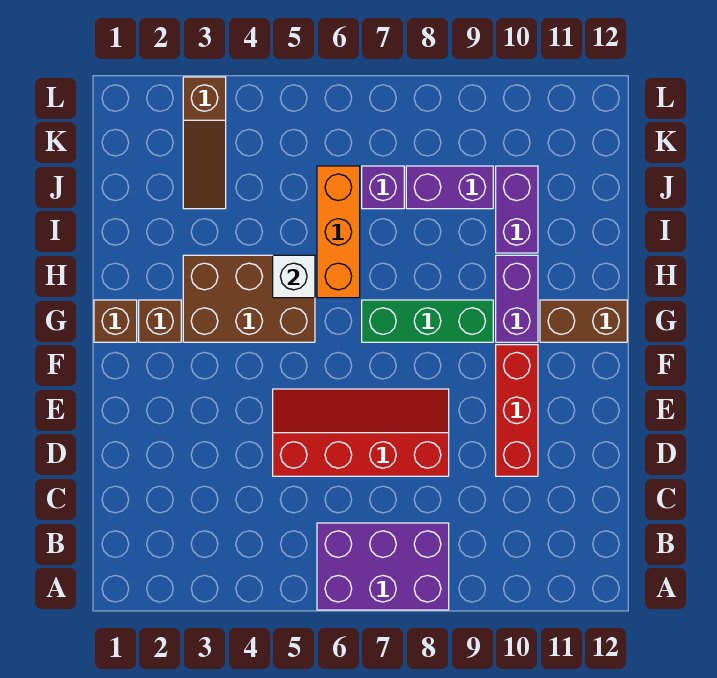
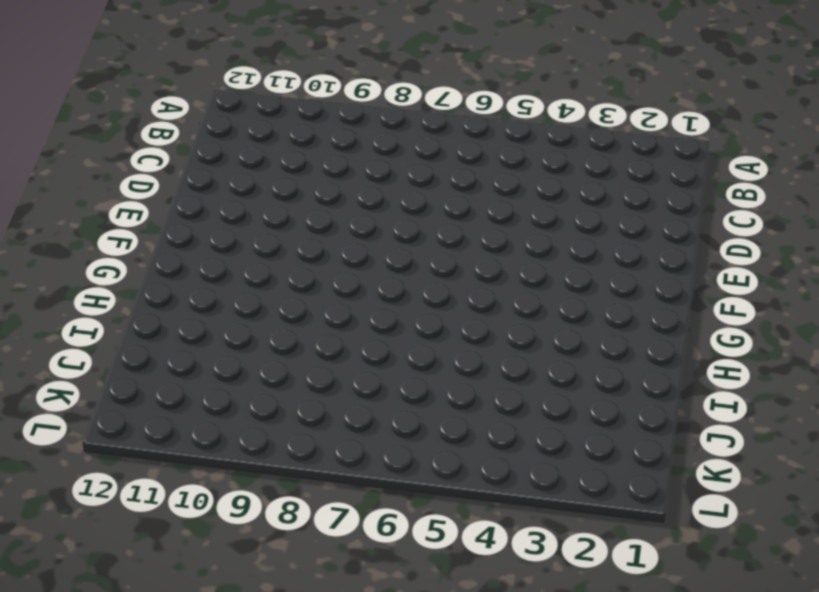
none -> purple 2x3 brick [317,523,449,610]
none -> red 2x4 slope [273,389,449,476]
none -> red 1x3 brick [496,345,538,476]

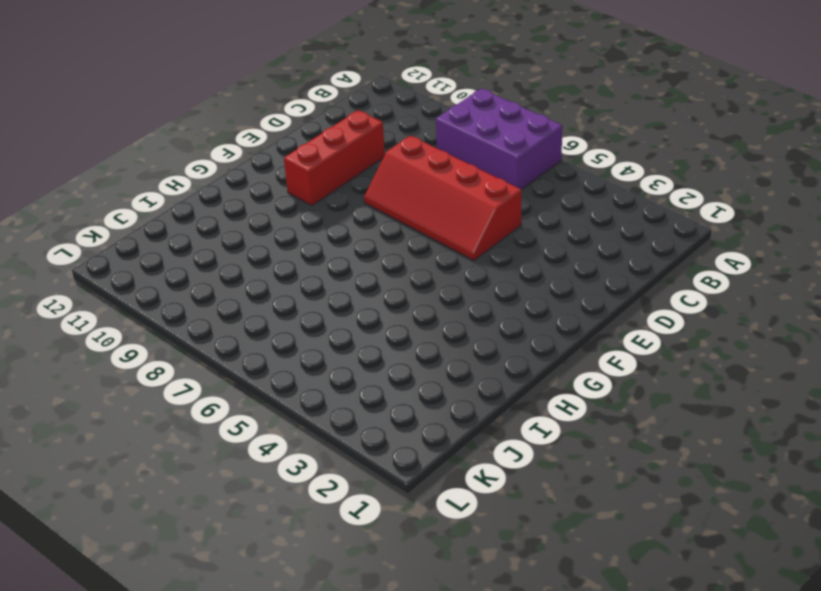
none -> brown 1x1 brick [94,300,137,342]
none -> brown 1x1 brick [139,300,181,342]
none -> brown 2x3 brick [183,255,315,342]

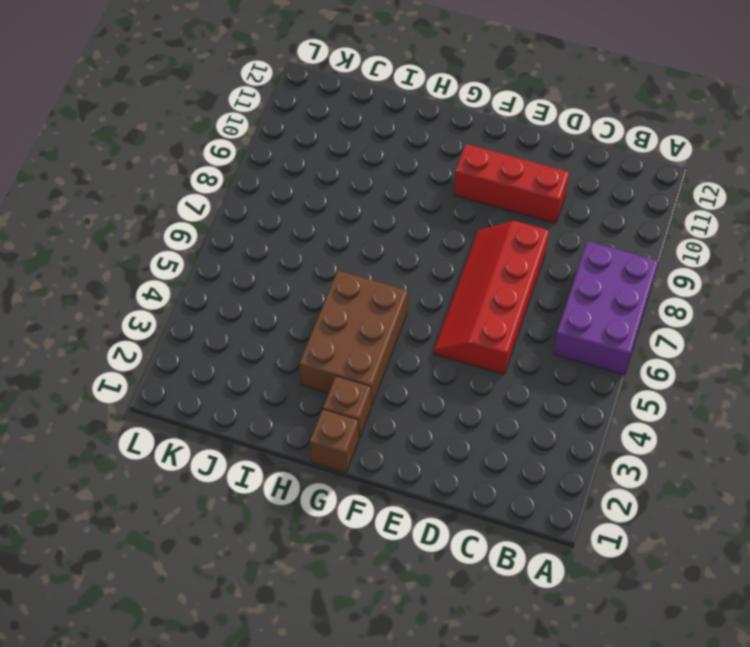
none -> green 1x3 brick [362,300,493,342]
none -> purple 1x2 brick [496,255,538,342]
none -> brown 1x2 brick [540,300,627,342]

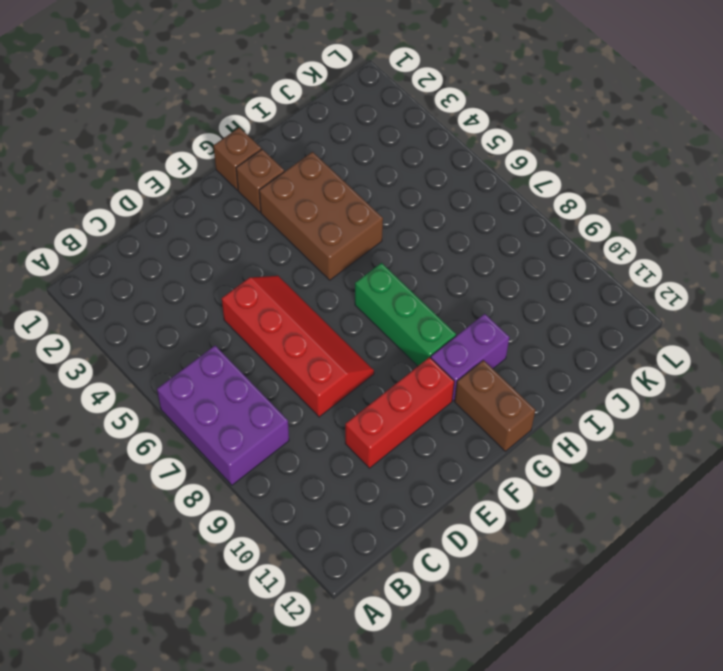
none -> orange 1x3 brick [317,166,360,298]
none -> purple 1x2 brick [496,166,538,253]
none -> brown 1x3 slope [183,77,226,209]

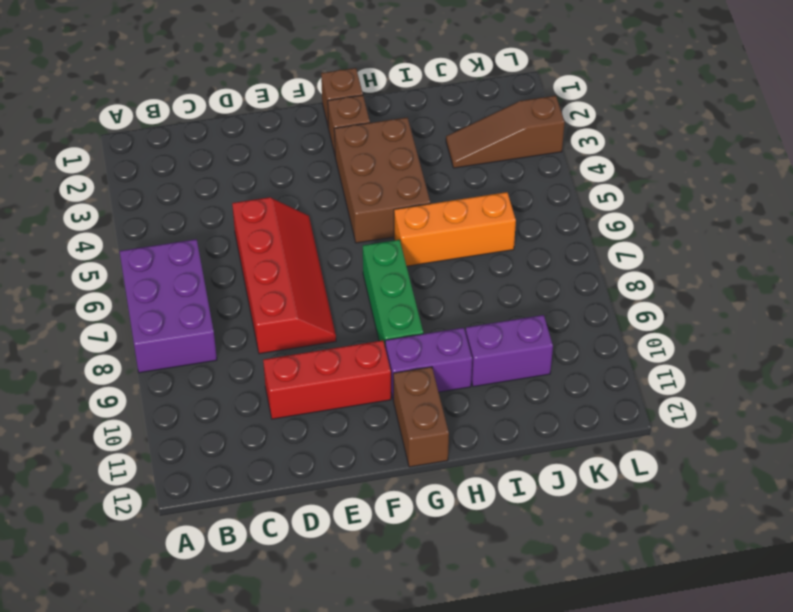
none -> purple 1x1 brick [362,166,404,209]
none -> purple 1x2 brick [406,166,493,209]
none -> white 1x1 brick [273,255,315,298]

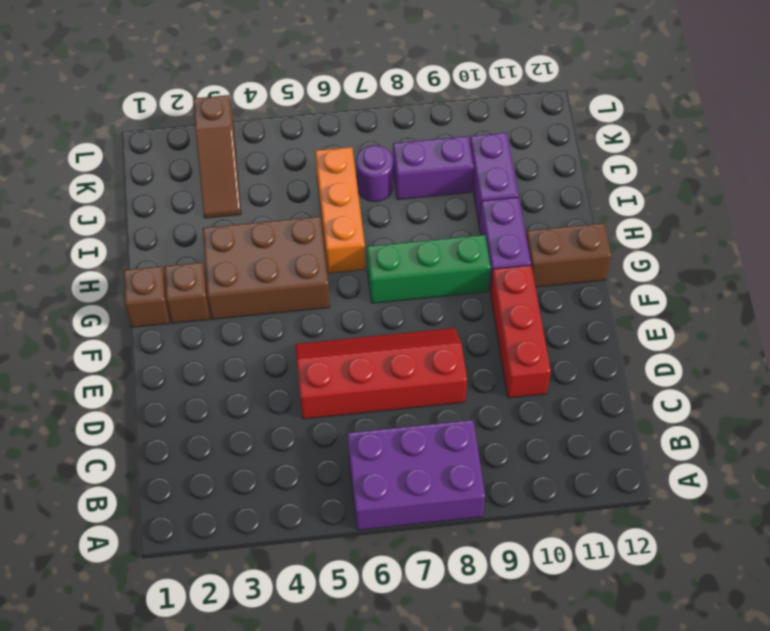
purple 1x1 round brick [356,145,393,202] -> purple 1x1 brick [362,166,404,209]
none -> white 1x1 brick [273,255,315,298]

